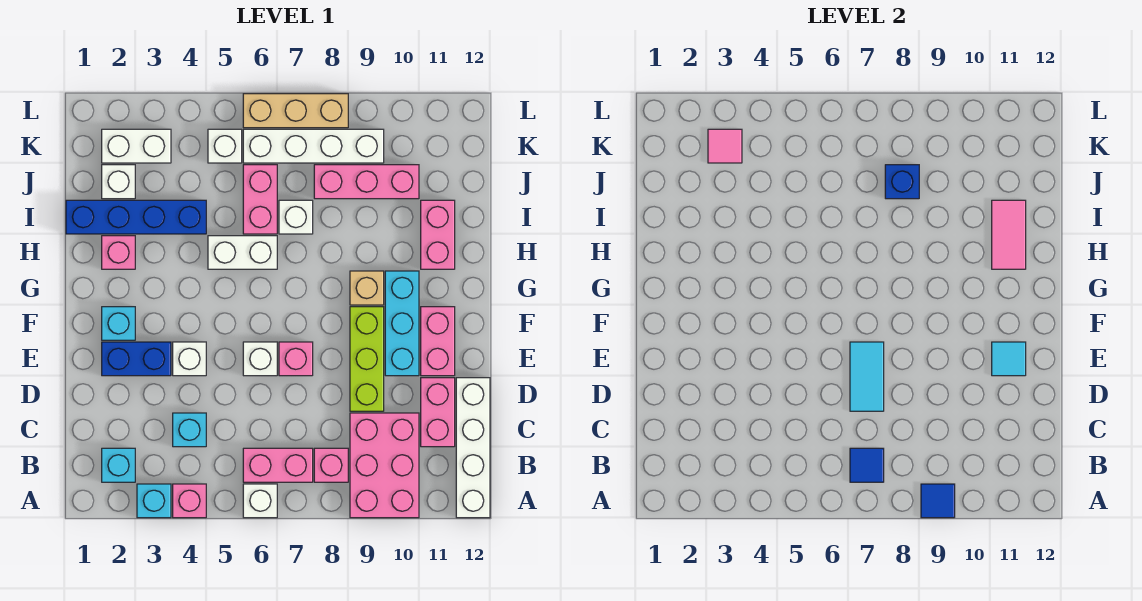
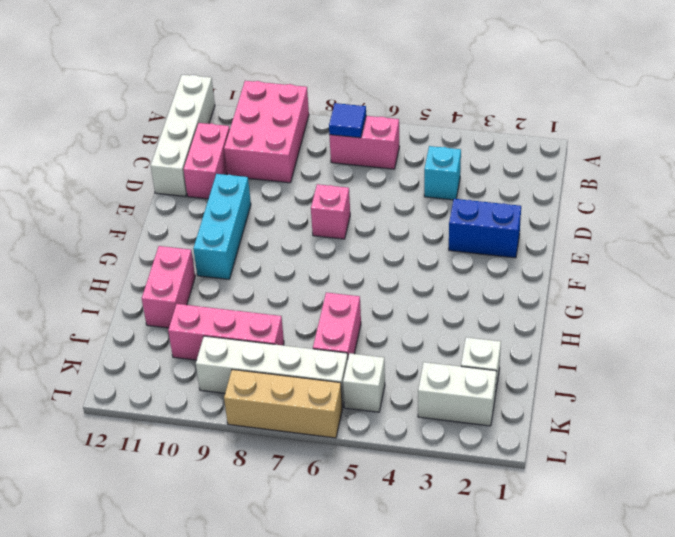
none -> cyan 1x1 brick [137,484,171,518]
none -> pink 1x1 brick [173,484,206,518]
none -> white 1x1 brick [243,484,277,518]
none -> cyan 1x1 brick [102,448,135,482]

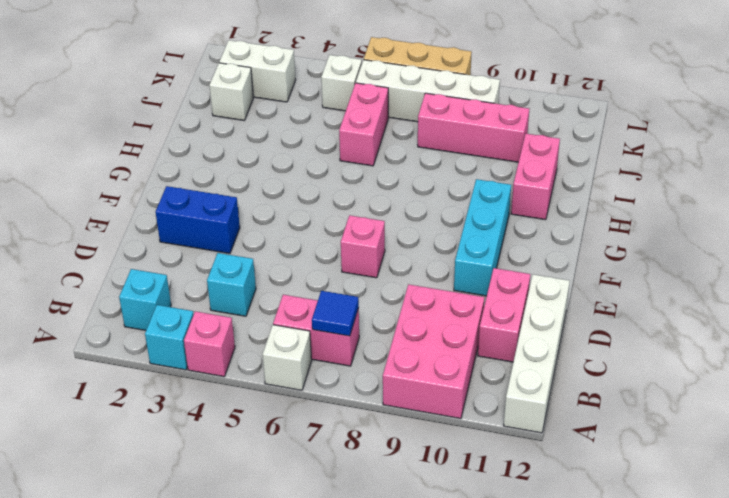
none -> pink 1x1 brick [314,448,348,482]
none -> lime 1x3 brick [350,307,384,411]
none -> white 1x1 brick [173,342,206,376]
none -> white 1x1 brick [243,342,277,376]

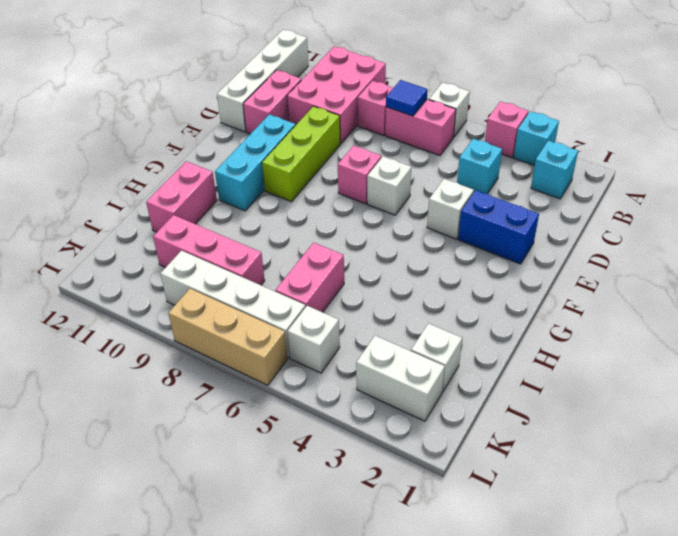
none -> pink 1x2 brick [421,307,455,376]
none -> cyan 1x1 brick [102,307,135,340]
none -> tan 1x1 brick [350,271,384,305]
none -> pink 1x1 brick [102,236,135,269]

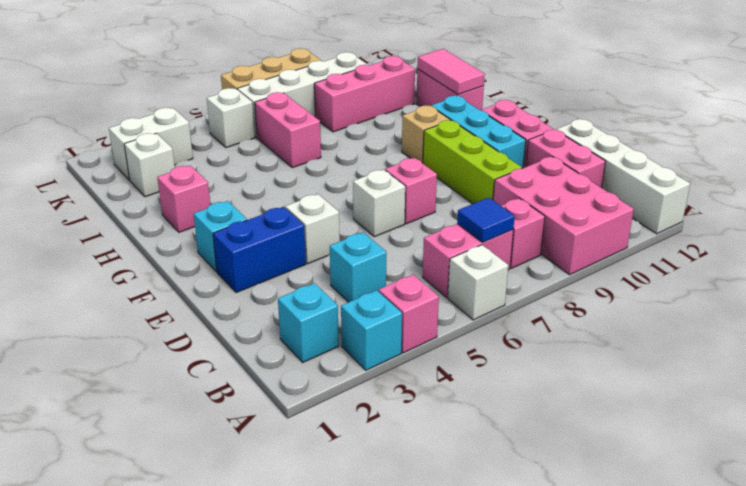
none -> white 1x2 brick [208,236,277,269]
none -> blue 1x4 brick [66,200,206,234]
none -> white 1x1 brick [279,200,313,234]
none -> blue 1x1 tile [921,484,955,518]

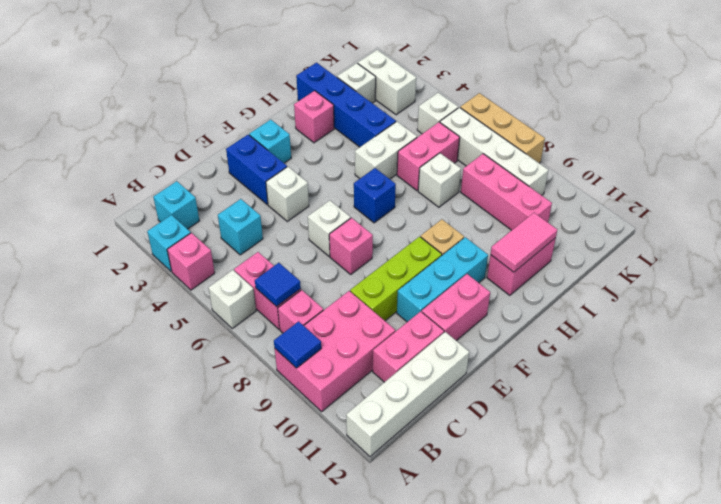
blue 1x1 brick [354,168,396,223] -> blue 1x1 brick moved to [885,165,919,199]
white 1x2 brick [355,122,417,179] -> white 1x2 brick turned to [208,236,277,269]
none -> cyan 1x2 tile [850,342,884,411]
none -> cyan 1x1 tile [992,342,1026,376]
none -> pink 1x1 tile [708,129,742,163]

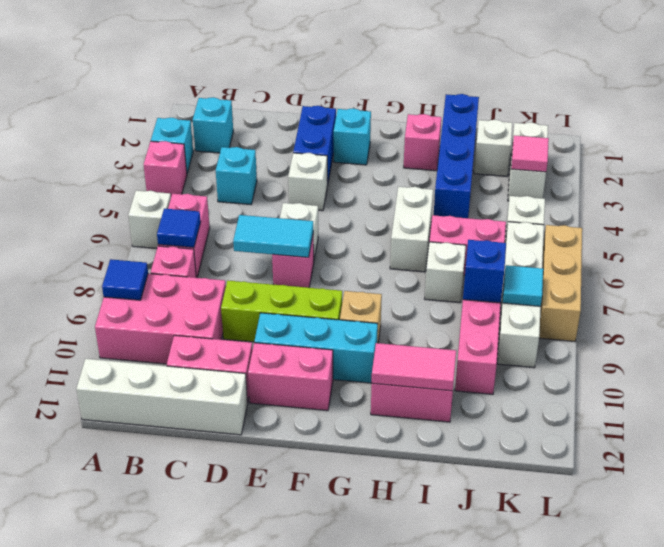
cyan 1x1 tile [503,265,543,306] -> cyan 1x1 tile moved to [992,342,1026,376]

